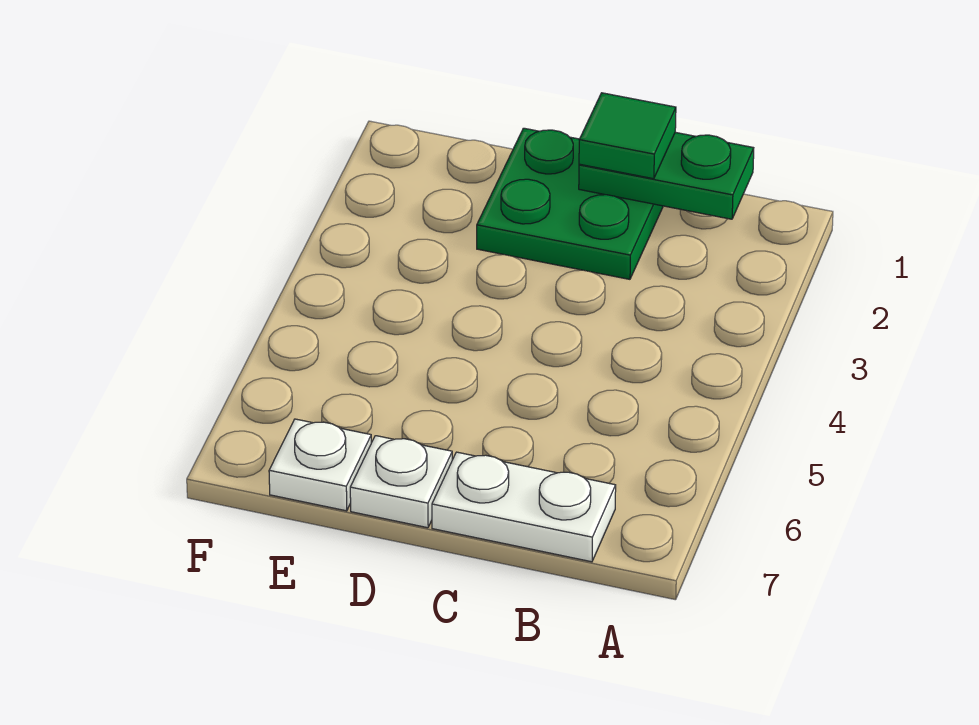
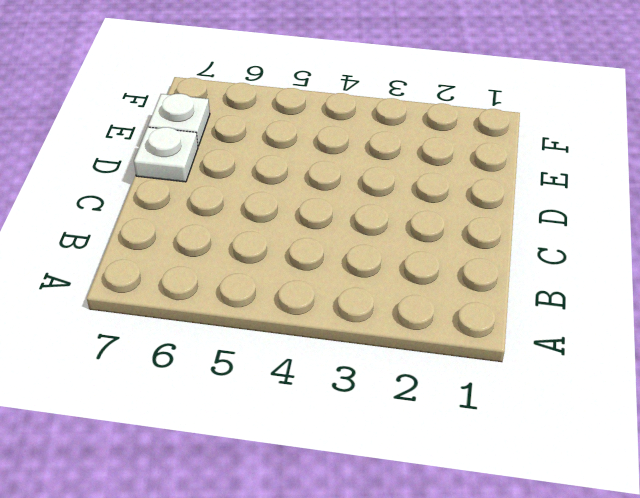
none -> white 1x2 plate [432,452,616,562]
none -> green 2x2 plate [477,128,663,279]

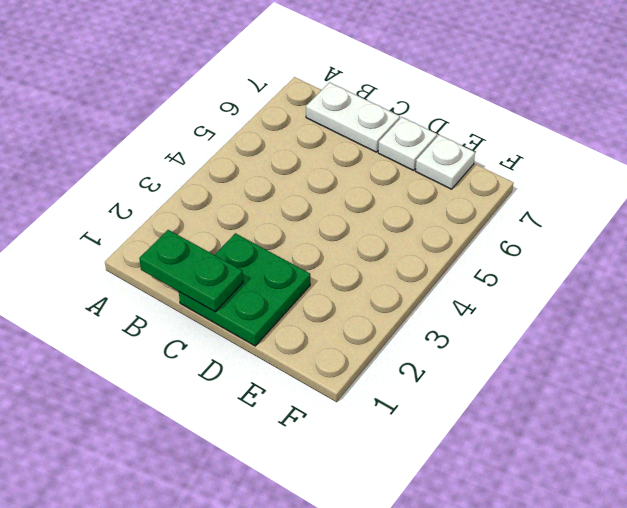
none -> green 1x1 tile [579,93,676,179]

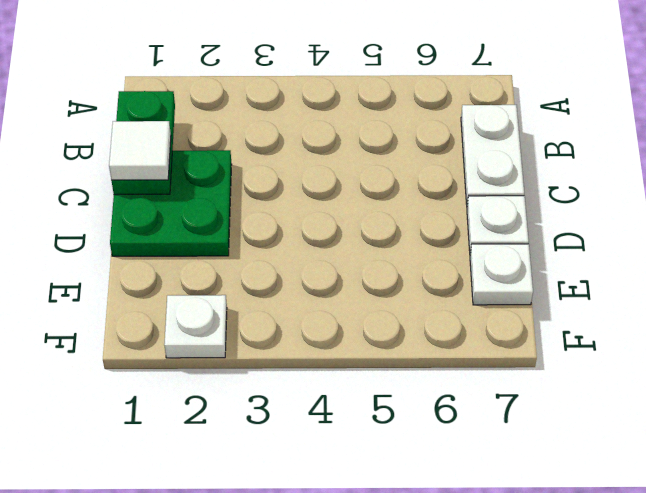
white 1x1 tile [109,121,171,180] -> green 1x1 tile [579,93,676,179]
white 1x1 plate [164,295,227,358] -> none

